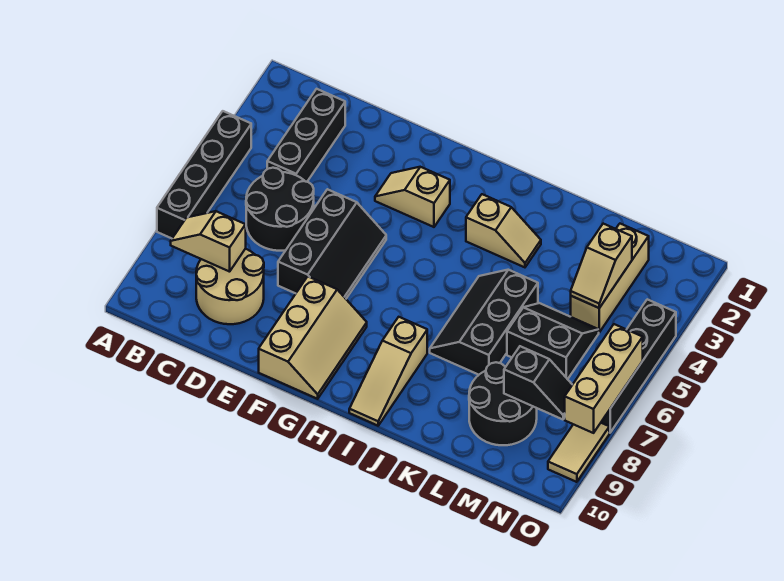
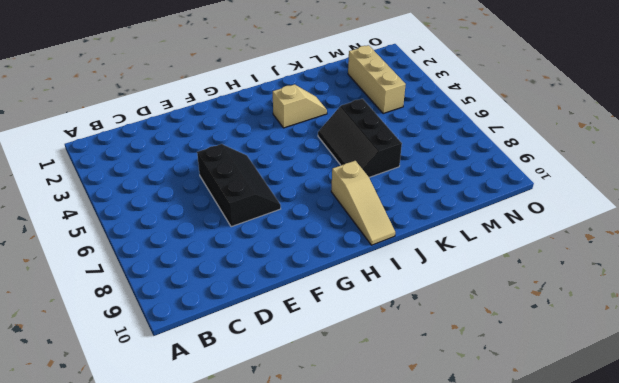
none -> black 1x4 brick [157,111,251,238]
none -> black 1x3 brick [267,89,345,182]
none -> black 2x2 round brick [246,168,314,251]

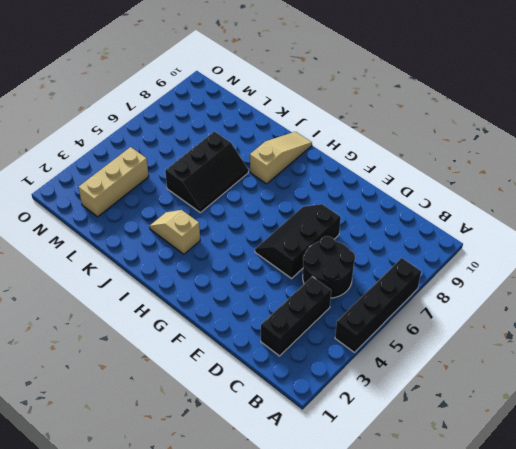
none -> tan 2x2 round brick [196,249,264,324]
none -> tan 1x2 slope [375,167,450,227]
none -> tan 2x3 slope [259,277,367,399]

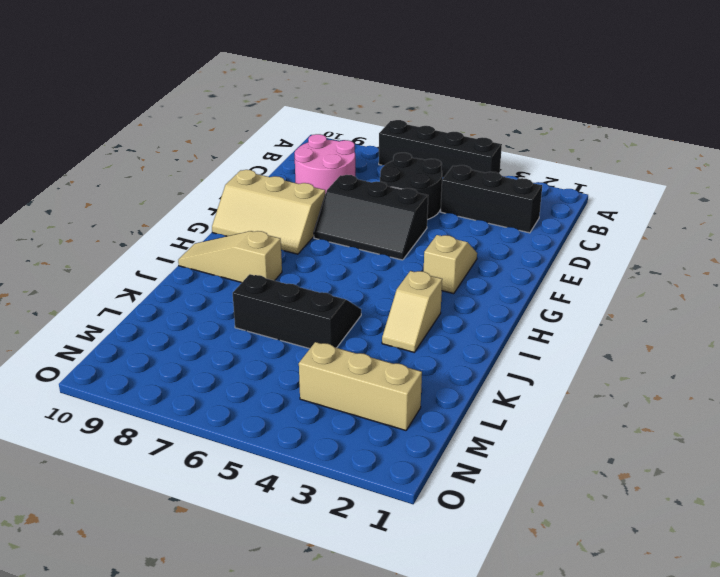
pink 2x2 round brick [295,134,355,194] -> tan 2x2 round brick [196,249,264,324]
none -> black 2x2 slope [507,303,599,379]
none -> black 2x2 round brick [469,362,537,445]
none -> black 1x4 brick [601,299,676,433]

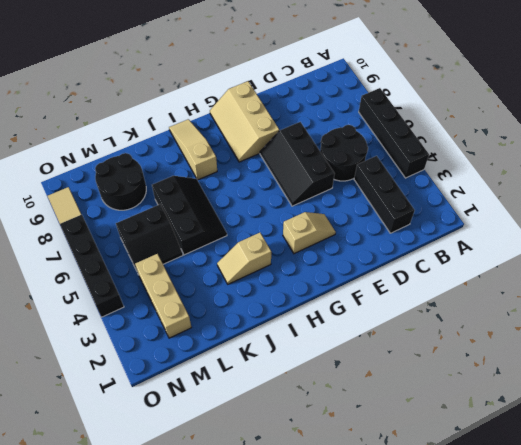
none -> tan 2x2 round brick [196,249,264,324]
none -> tan 1x2 slope [171,211,246,272]
none -> tan 1x2 slope [571,224,632,308]

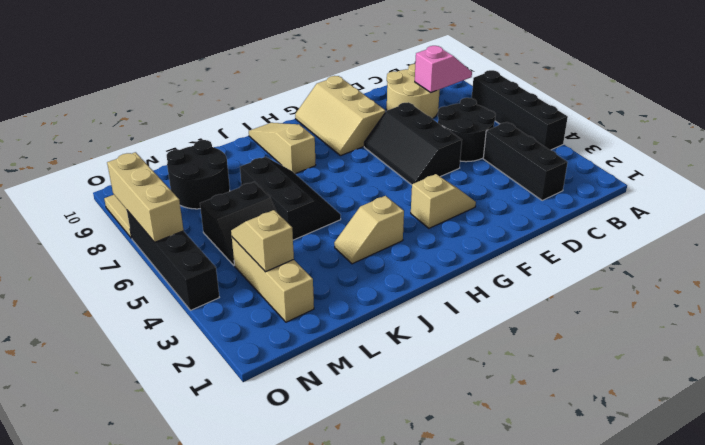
pink 1x2 slope [415,46,472,92] -> tan 1x2 slope [171,211,246,272]
none -> black 1x2 slope [504,346,572,419]

